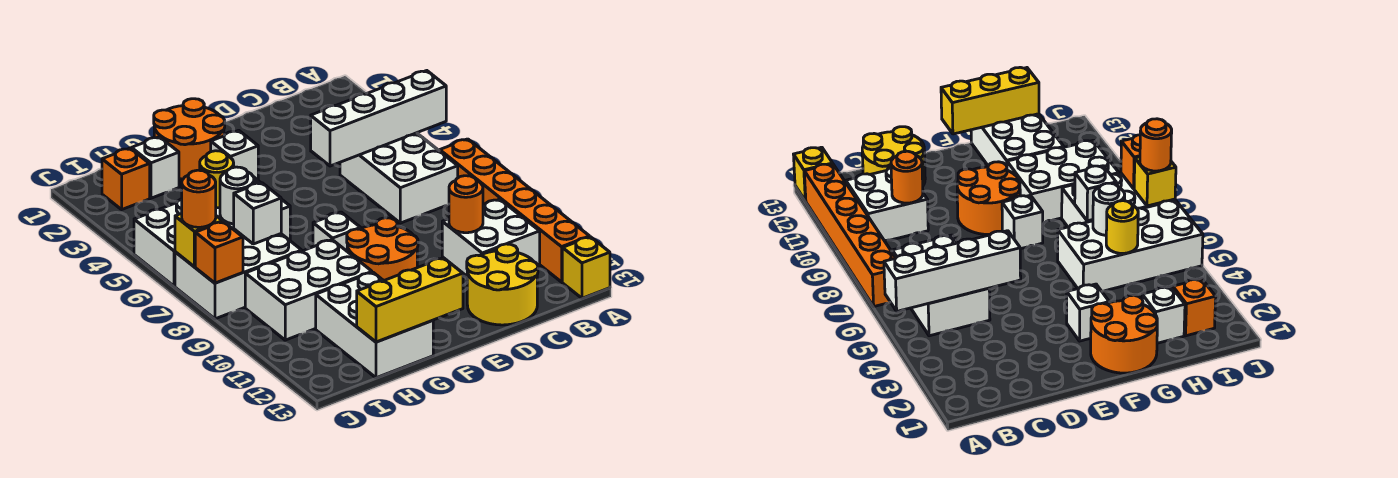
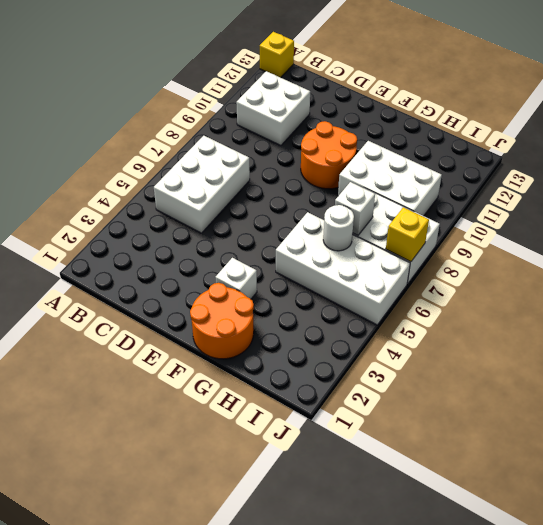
none -> orange 1x6 brick [440,139,590,282]
none -> yellow 2x2 round brick [467,244,538,325]
none -> white 1x1 brick [313,212,361,251]

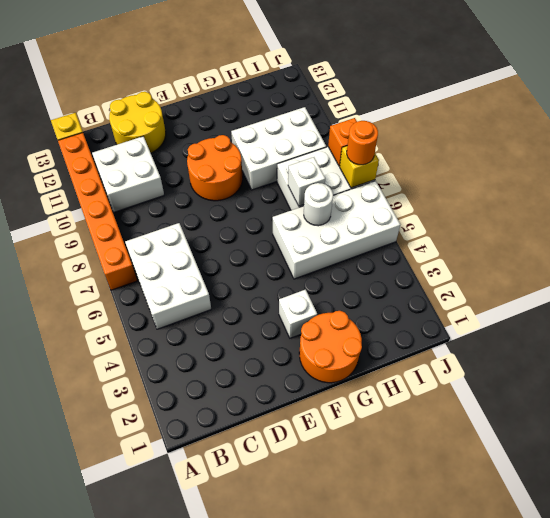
none -> white 1x1 brick [313,212,361,251]
none -> white 2x3 brick [316,272,433,378]
none -> white 1x1 brick [132,137,179,198]

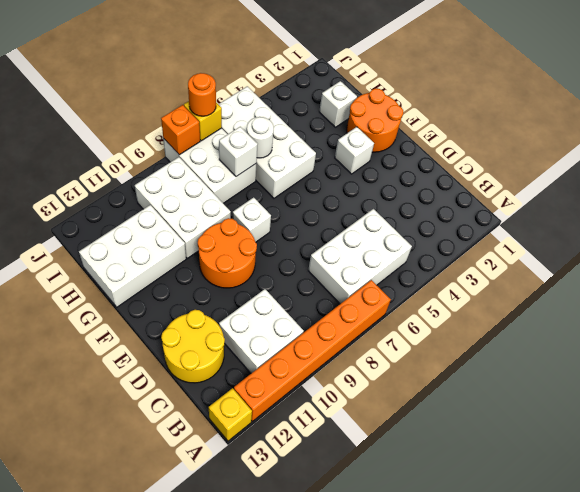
none -> orange 1x1 brick [102,148,150,209]
none -> white 1x4 brick [311,71,446,166]
none -> orange 1x1 round brick [449,176,483,233]

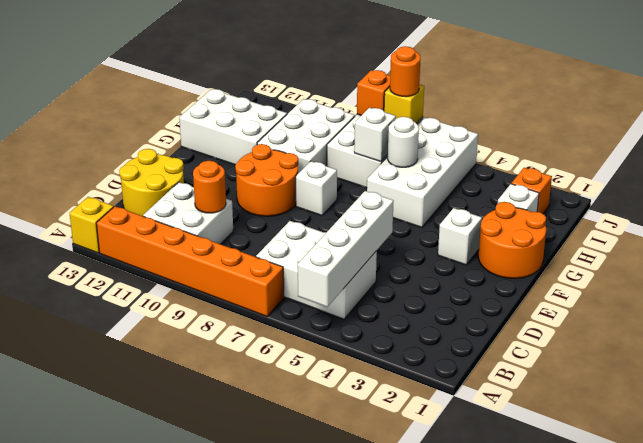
none -> yellow 1x3 brick [357,258,463,342]
none -> yellow 1x1 round brick [200,151,234,208]

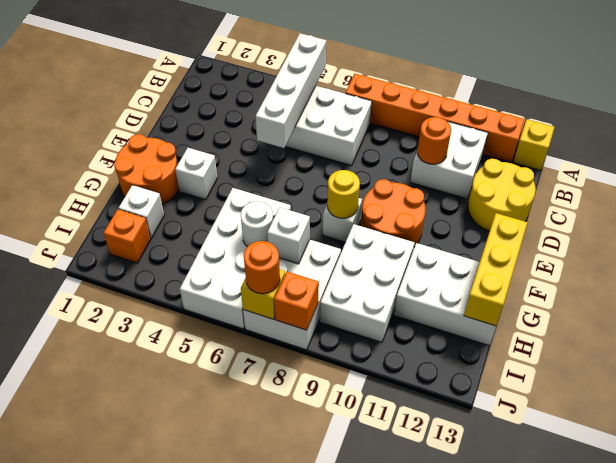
yellow 1x1 round brick [327,170,360,218] -> yellow 1x1 round brick moved to [200,151,234,208]

